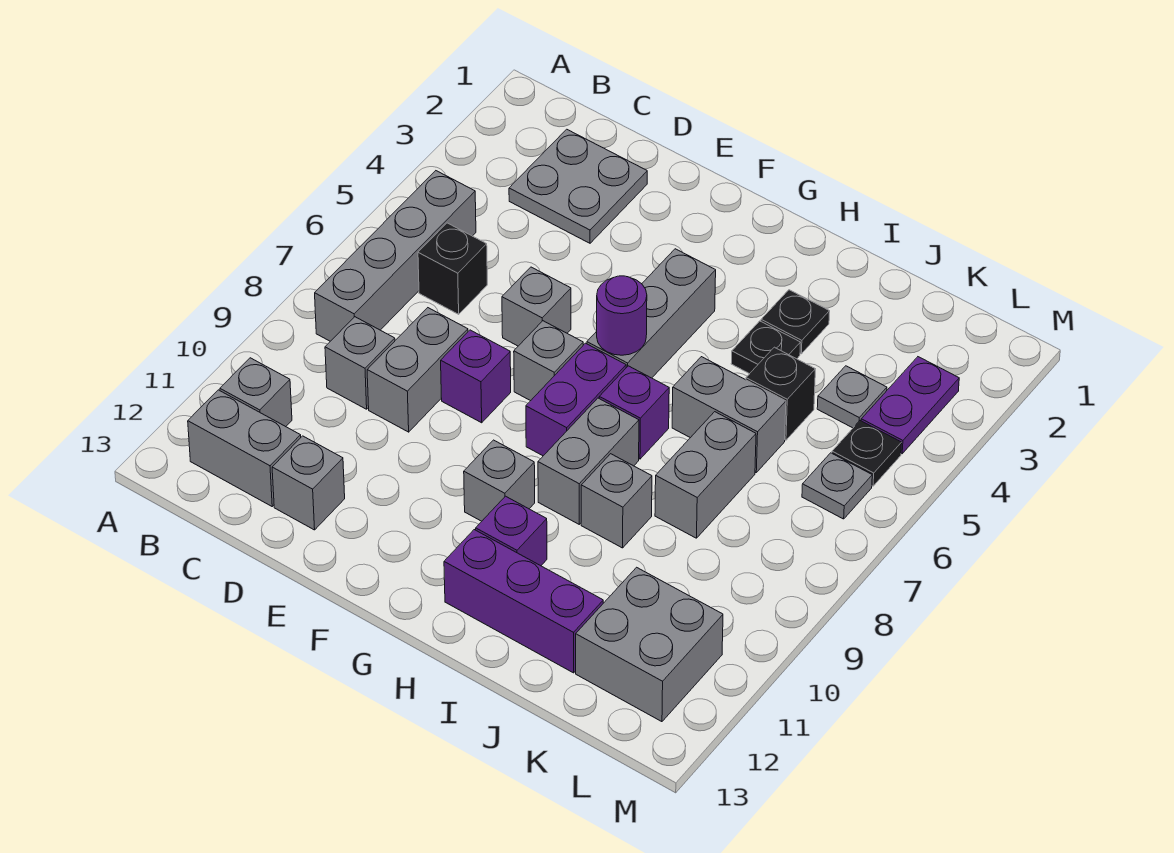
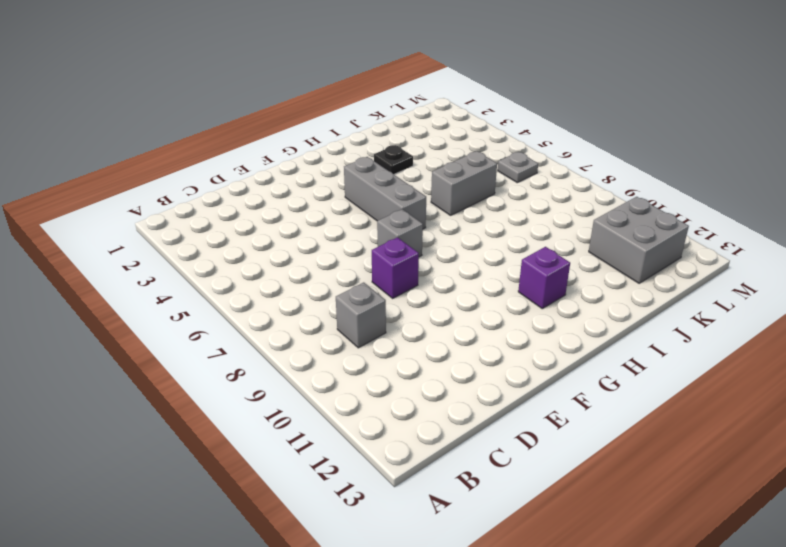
none -> grey 1x4 brick [315,171,476,341]
none -> grey 1x1 brick [220,358,292,427]
none -> grey 1x2 brick [188,390,301,506]
none -> grey 2x2 plate [509,129,647,243]

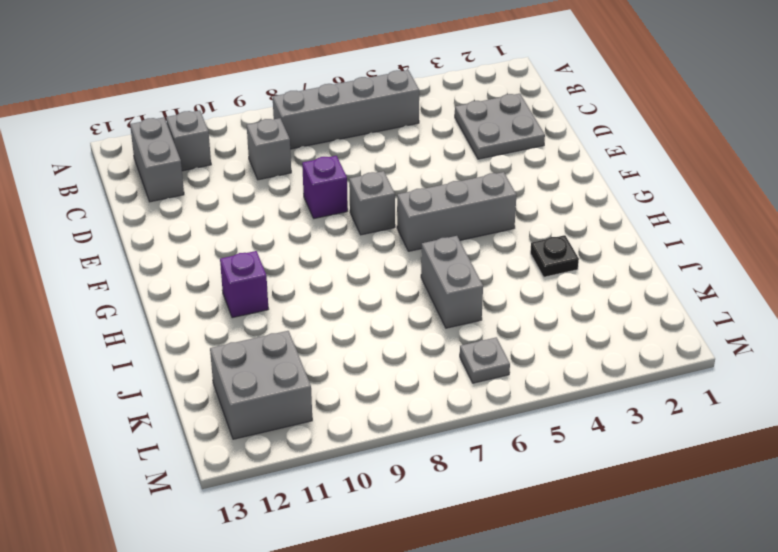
none -> black 1x1 brick [418,223,487,314]
none -> grey 1x2 brick [367,308,468,432]
none -> grey 1x1 brick [272,436,345,530]
none -> grey 1x1 brick [502,267,571,346]

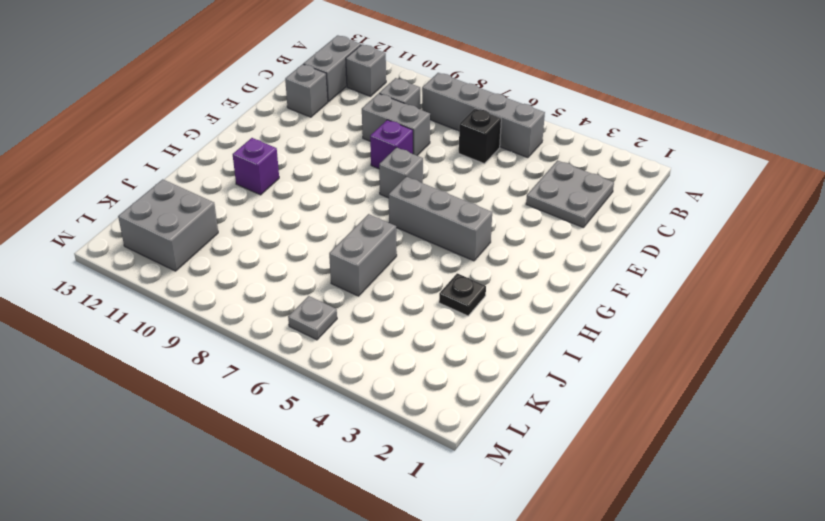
none -> grey 1x1 brick [502,267,571,346]
none -> purple 1x2 brick [526,343,626,456]
none -> grey 1x1 brick [464,440,535,521]
none -> purple 1x1 brick [599,366,669,459]

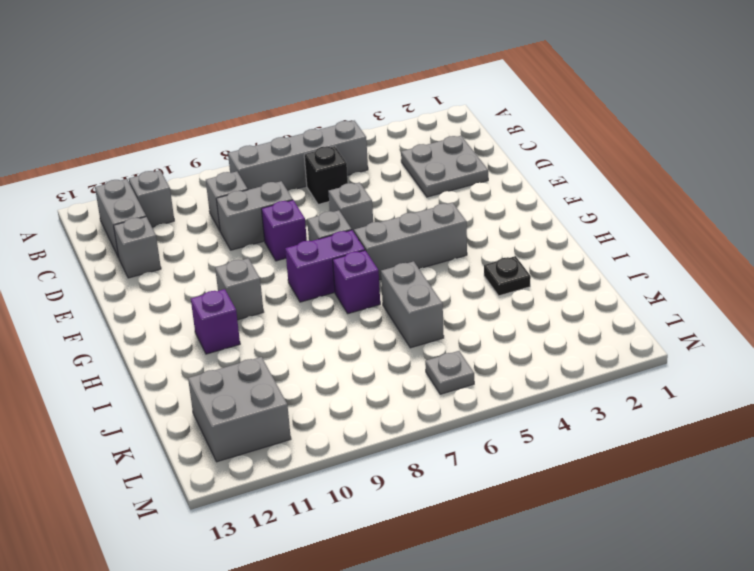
none -> grey 1x2 brick [538,398,639,524]
none -> purple 1x3 brick [444,530,603,673]
none -> black 1x1 plate [731,321,801,374]
none -> grey 1x1 brick [581,454,652,548]

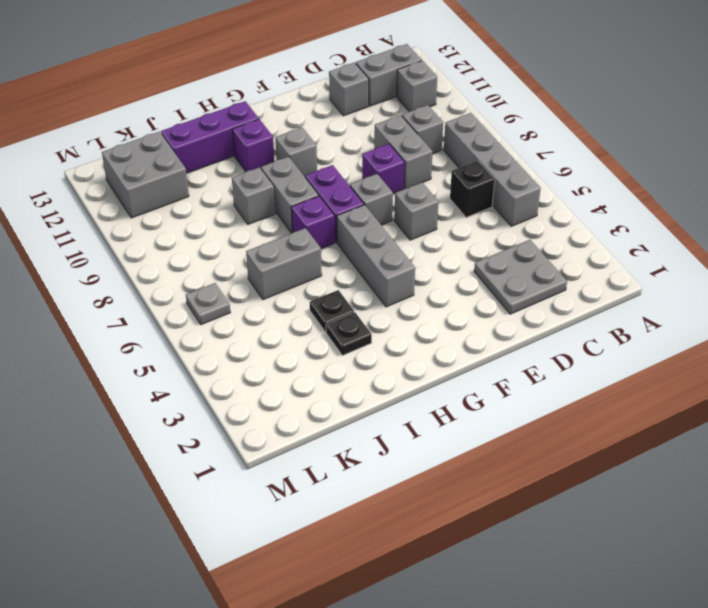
none -> black 1x1 brick [746,347,815,440]
none -> grey 1x2 brick [655,412,756,538]
none -> grey 1x1 plate [817,366,887,428]
none -> purple 1x2 plate [861,357,959,454]

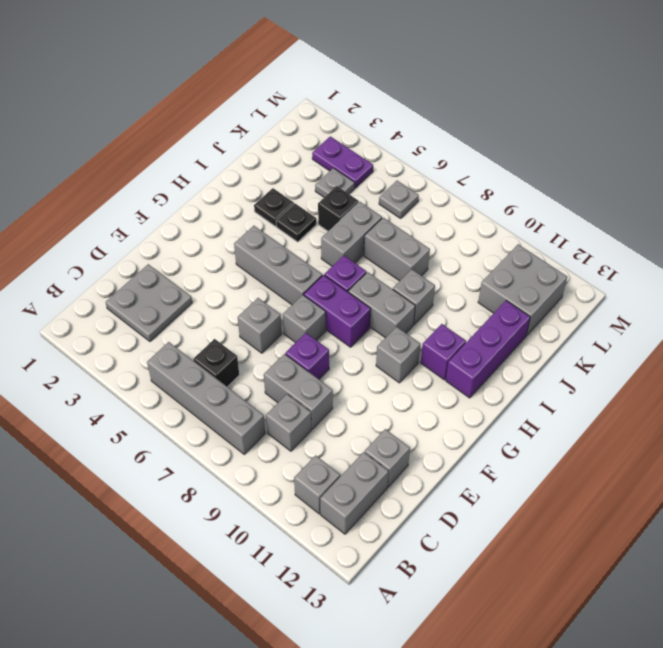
none -> black 1x1 plate [832,421,902,486]
none -> purple 1x1 round brick [597,276,647,355]

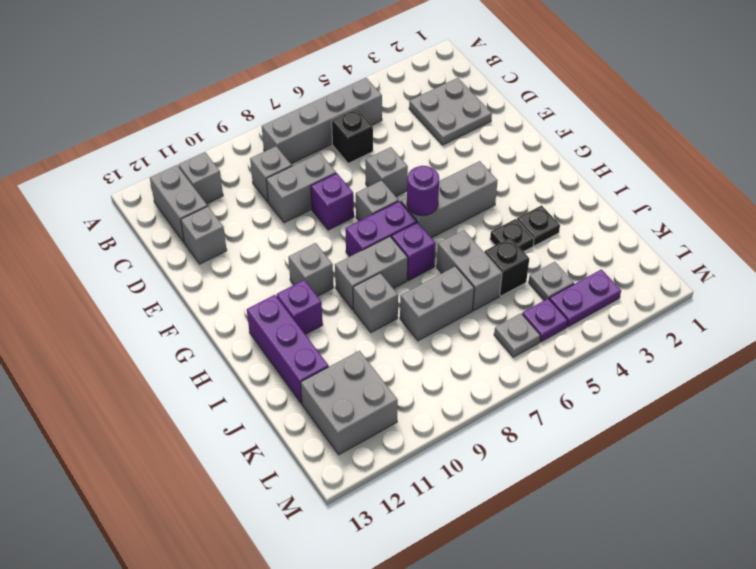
purple 1x1 plate [522,298,568,342] -> black 1x1 plate [832,421,902,486]

